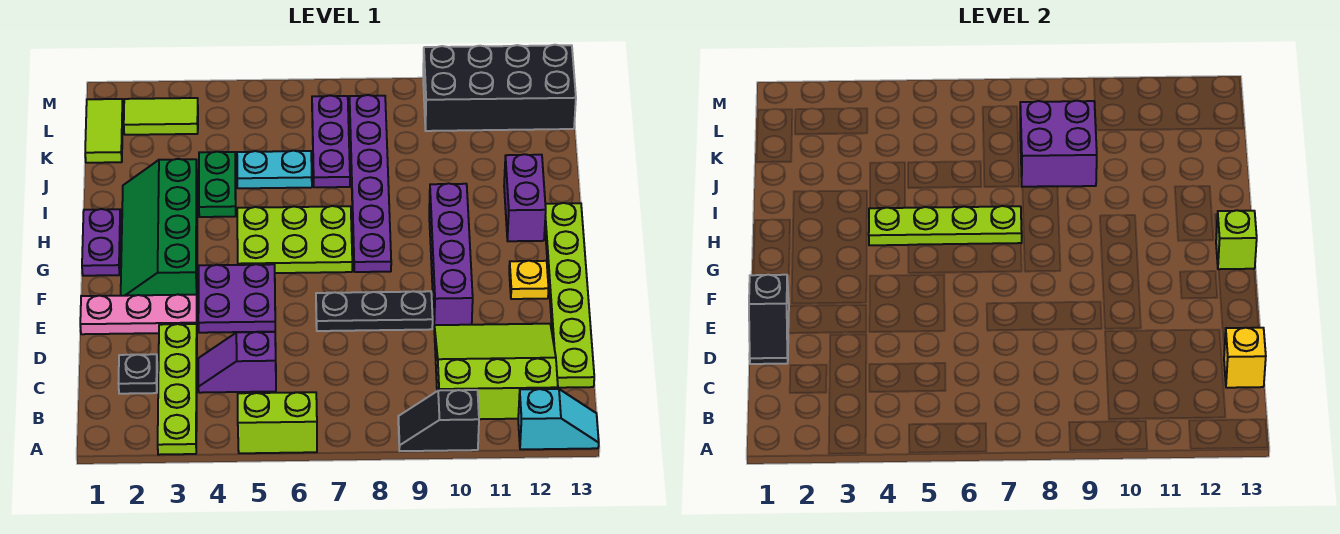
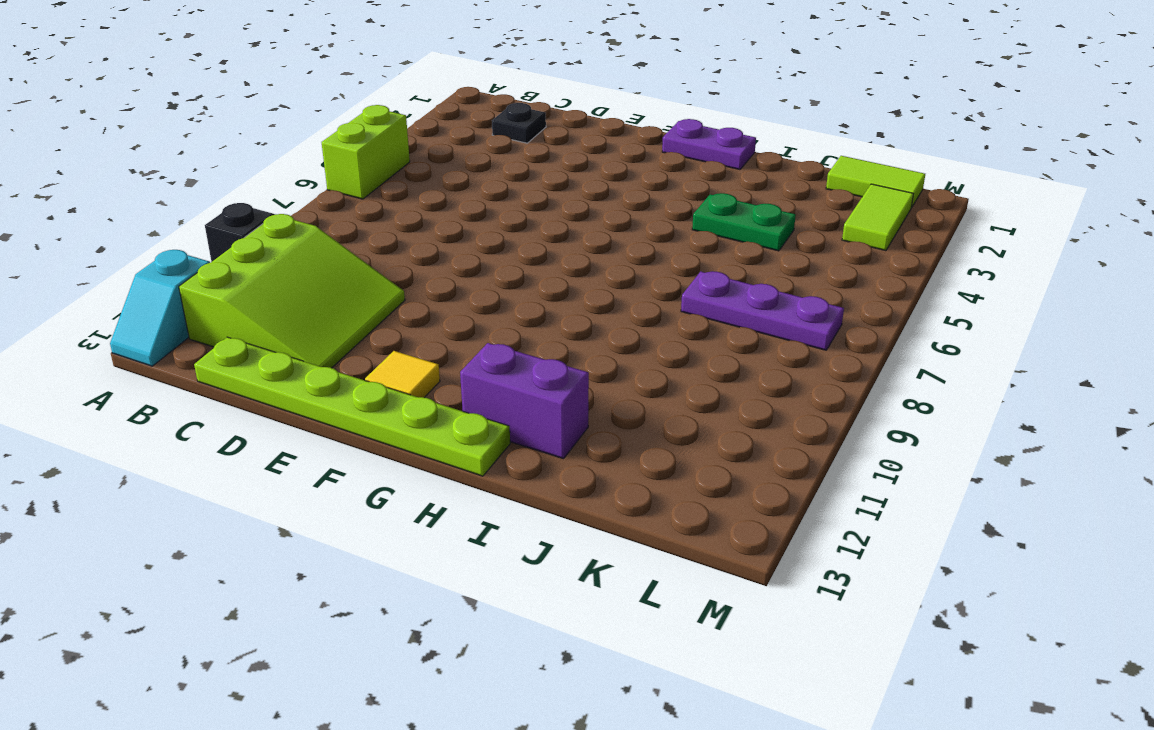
yellow 1x1 tile [365,351,440,398] -> yellow 1x1 plate [509,261,549,299]
none -> lime 1x4 plate [158,324,197,455]
none -> purple 1x2 slope [198,332,276,393]
none -> pink 1x3 plate [80,295,197,334]

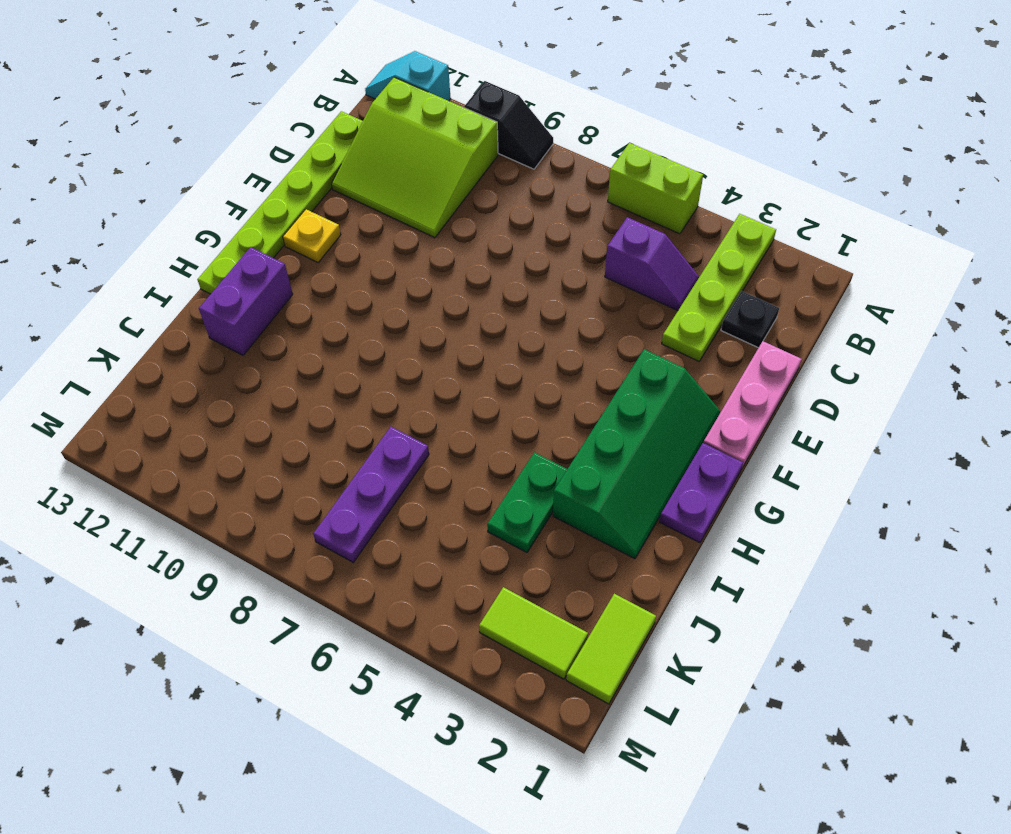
pink 1x3 plate [703,341,802,469] -> pink 1x3 plate turned to [80,295,197,334]
none -> purple 2x2 plate [198,264,275,333]
none -> black 1x3 plate [316,291,433,331]
none -> purple 1x4 brick [429,183,473,325]

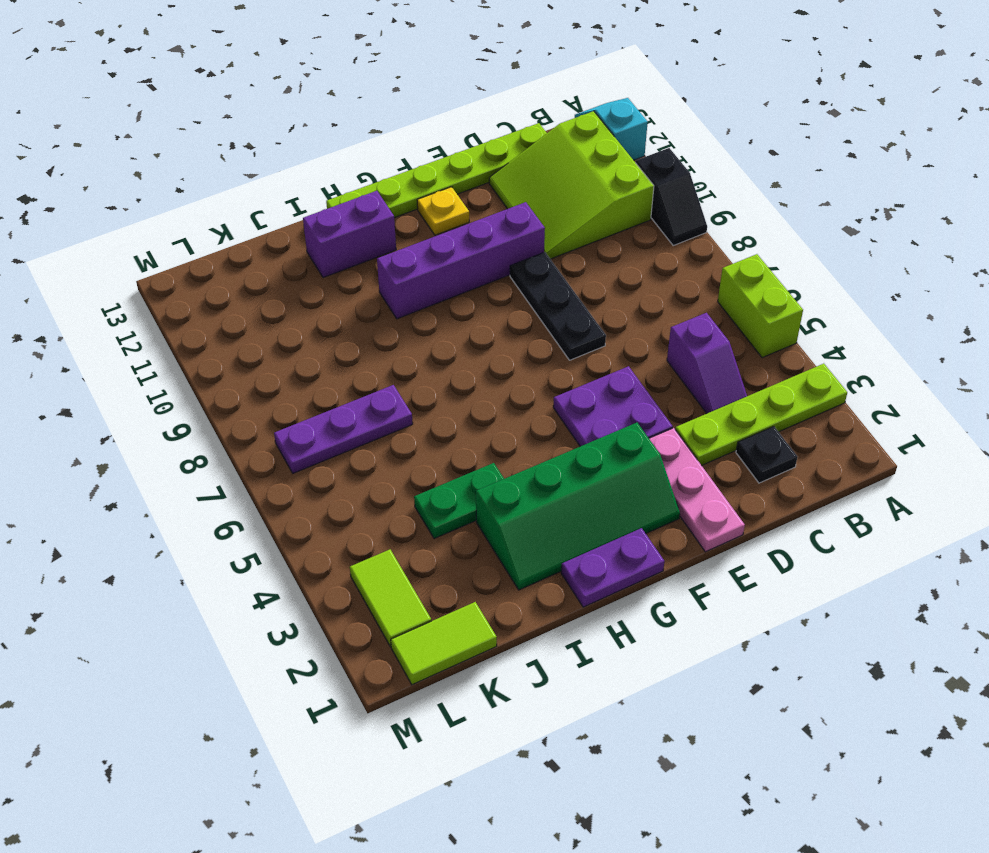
none -> lime 2x3 plate [237,206,352,273]
none -> purple 1x6 plate [350,95,391,272]
none -> cyan 1x2 plate [237,151,312,188]

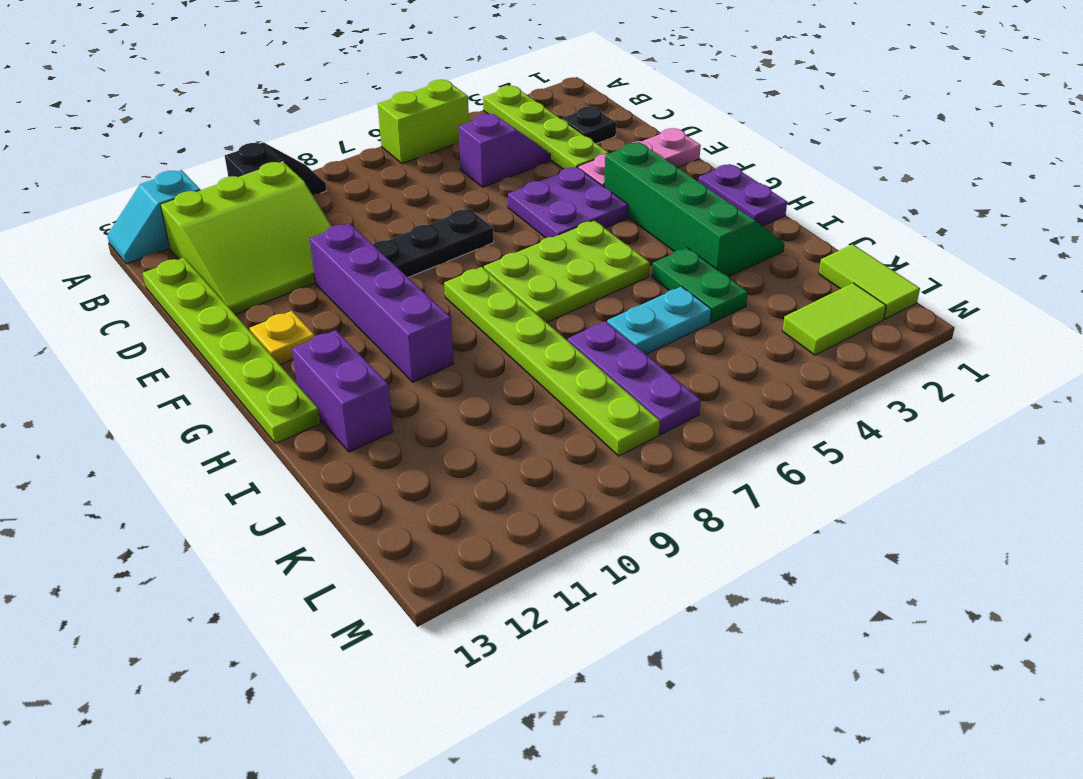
lime 1x6 plate [444,267,660,456] -> purple 1x6 plate [350,95,391,272]
none -> black 2x4 brick [423,45,576,131]
none -> yellow 1x1 brick [1224,328,1266,388]
none -> black 1x2 slope [749,275,789,364]

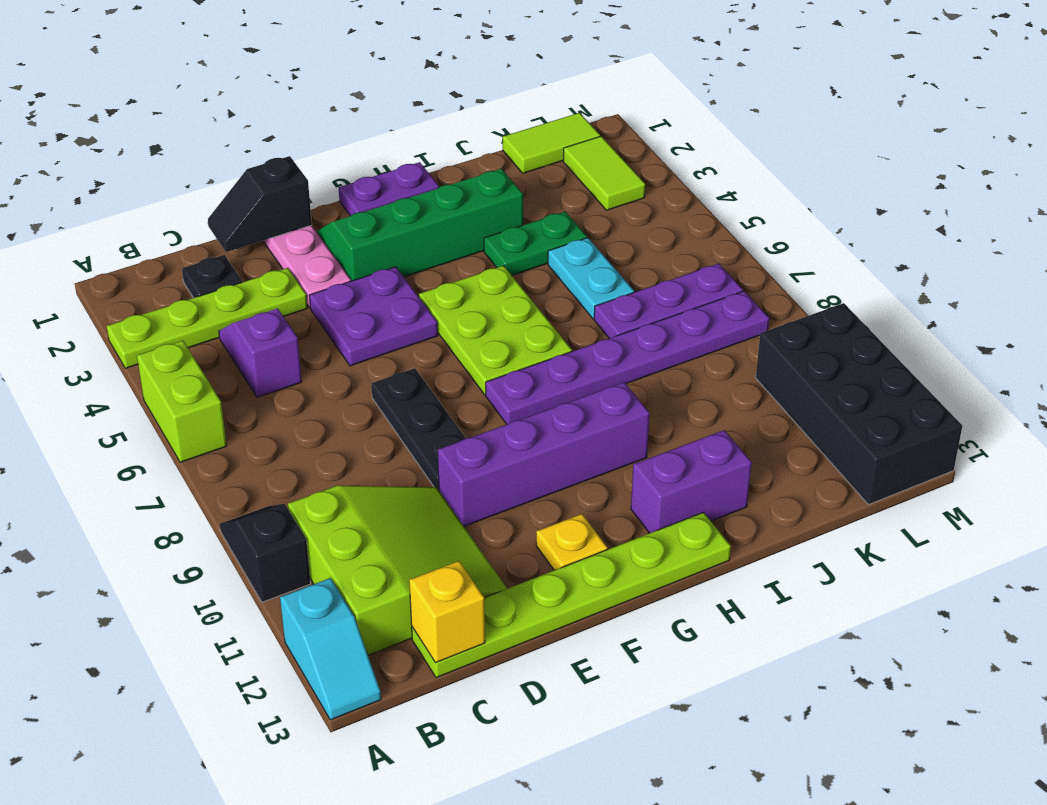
none -> lime 1x1 brick [1216,210,1257,269]
none -> lime 1x4 plate [869,206,1022,245]
none -> purple 2x2 brick [1020,101,1097,187]

